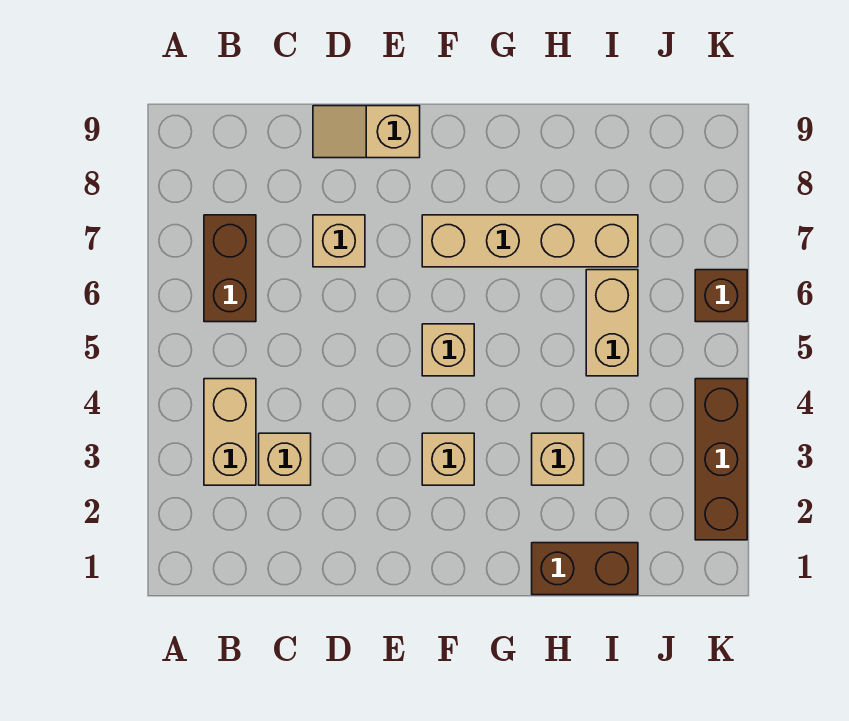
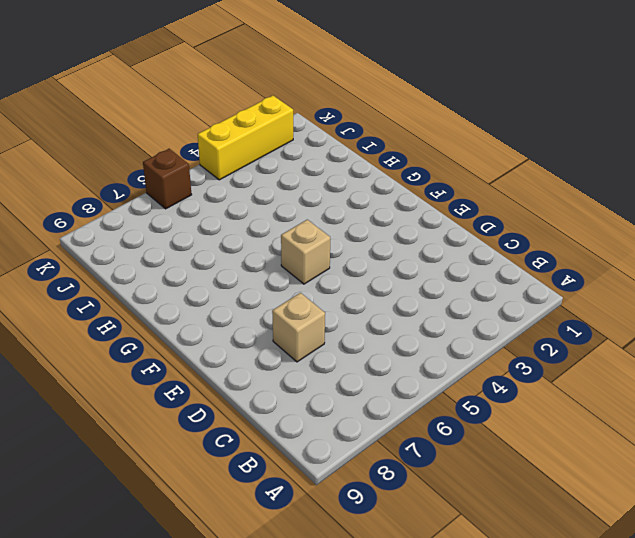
yellow 1x3 brick [198,96,293,180] -> brown 1x3 brick [695,379,747,540]
none -> tan 1x2 brick [204,379,256,485]
none -> brown 1x2 brick [204,215,256,322]
none -> tan 1x1 brick [259,433,311,485]

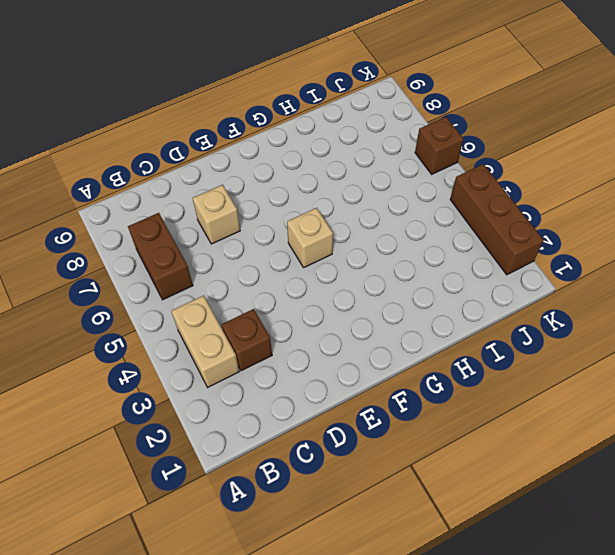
brown 1x1 brick [222,309,272,371] -> tan 1x1 brick [259,433,311,485]
none -> tan 1x2 slope [313,106,420,158]
none -> tan 1x1 brick [422,433,474,485]
none -> tan 1x4 brick [422,215,638,267]

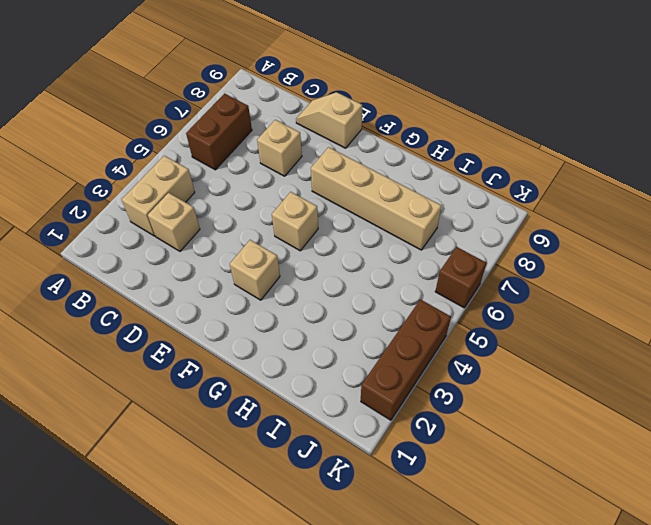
none -> brown 1x2 brick [532,543,638,595]
none -> tan 1x1 brick [532,433,584,485]
none -> tan 1x2 brick [586,270,638,376]

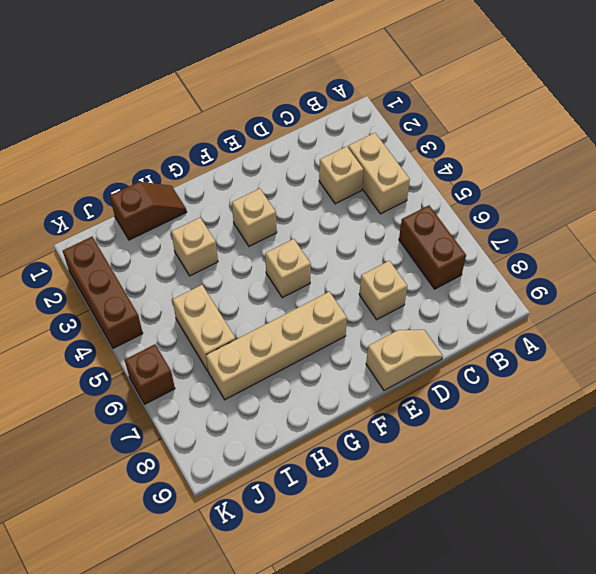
brown 1x2 slope [110,182,187,240] -> brown 1x2 brick [532,543,638,595]

